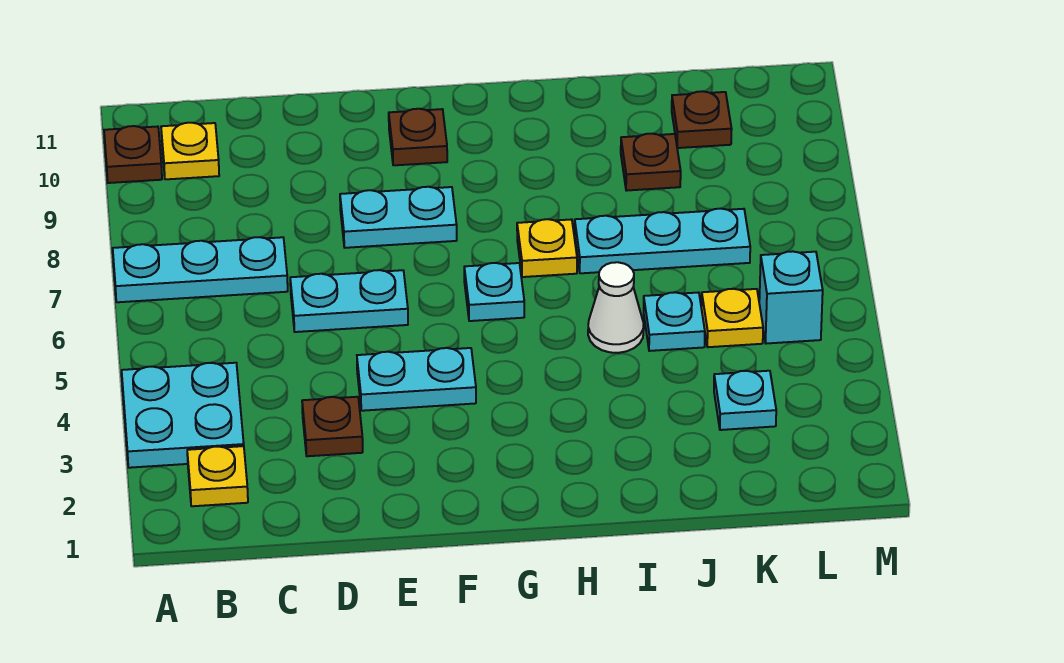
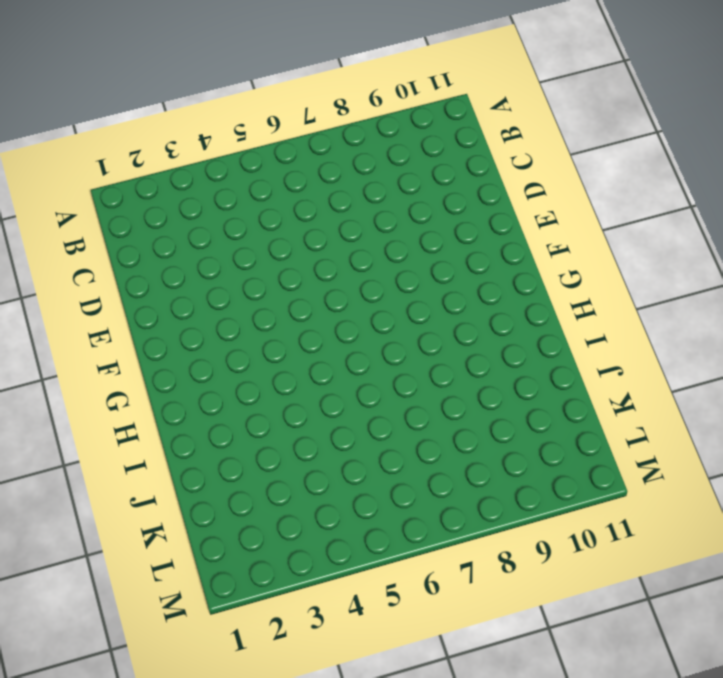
none -> cyan 2x2 plate [122,363,244,468]
none -> cyan 1x3 plate [113,237,288,302]
none -> brown 1x1 plate [104,126,162,183]

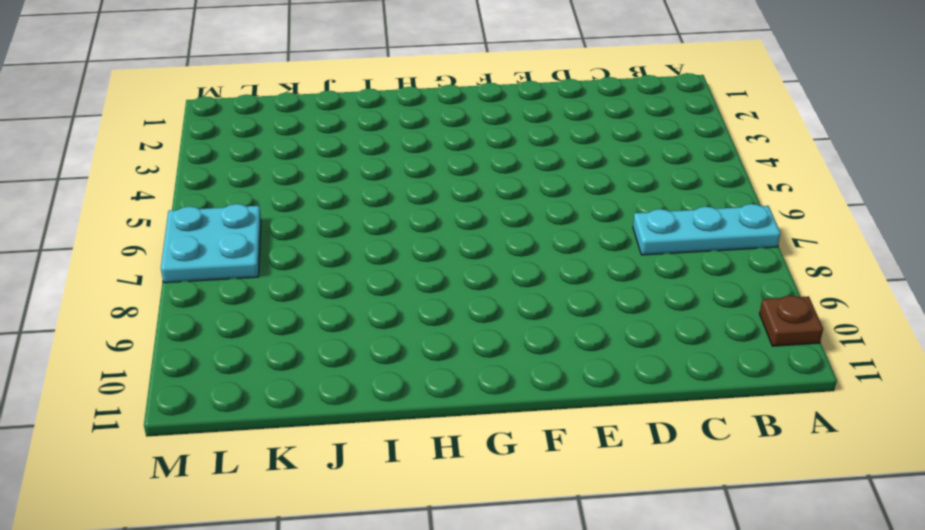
cyan 2x2 plate [161,204,261,283] -> cyan 2x2 plate moved to [122,363,244,468]
none -> yellow 1x1 plate [187,446,248,506]
none -> yellow 1x1 plate [161,123,219,179]
none -> brown 1x1 plate [302,397,363,456]

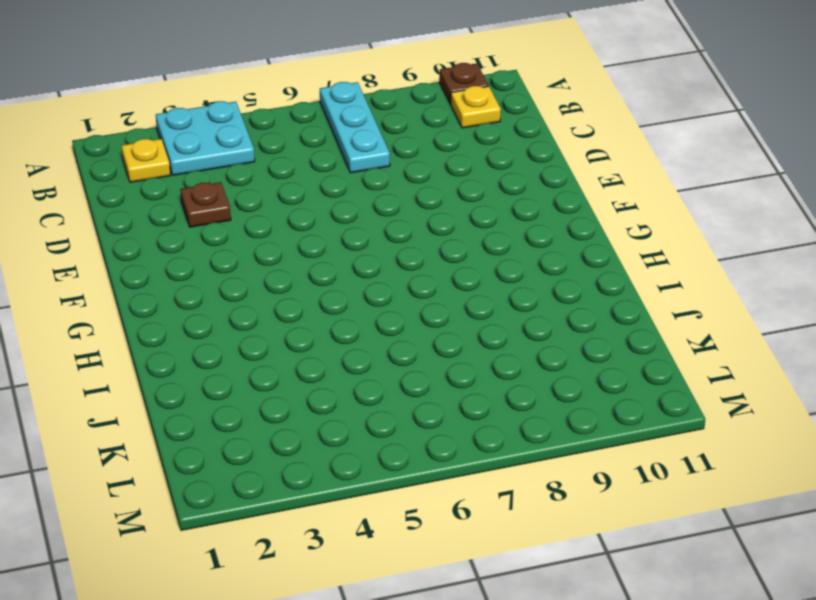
none -> cyan 1x2 plate [290,270,408,332]
none -> cyan 1x2 plate [357,348,476,411]
none -> cyan 1x2 plate [340,187,457,248]

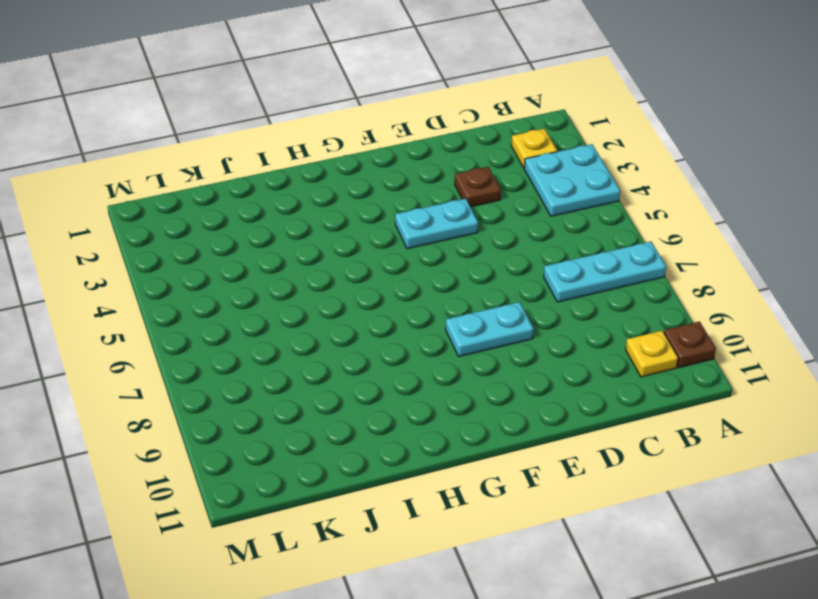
none -> cyan 1x2 plate [290,270,408,332]
none -> brown 1x1 plate [389,109,447,165]
none -> cyan 1x1 plate [464,263,524,321]

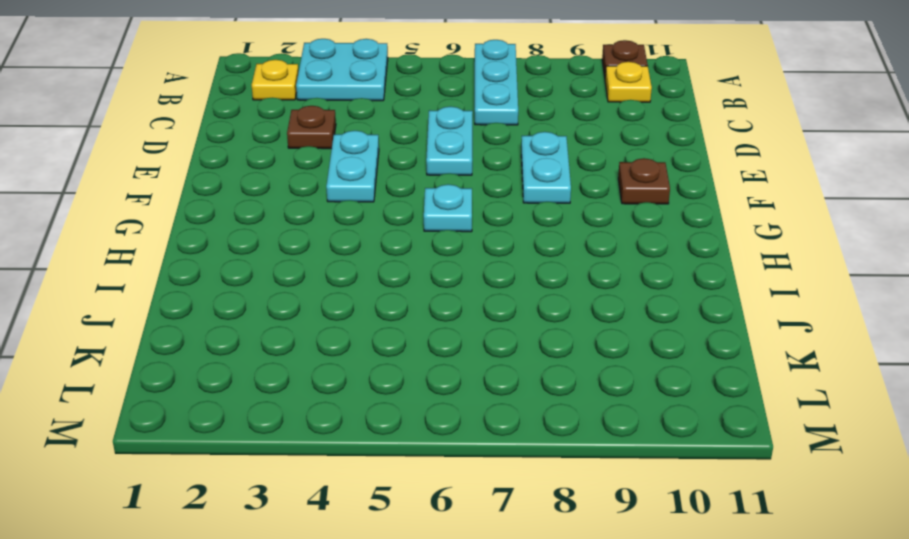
none -> yellow 1x1 plate [517,219,577,277]
none -> white 1x1 cone [588,262,644,353]
none -> cyan 1x3 plate [575,209,750,273]

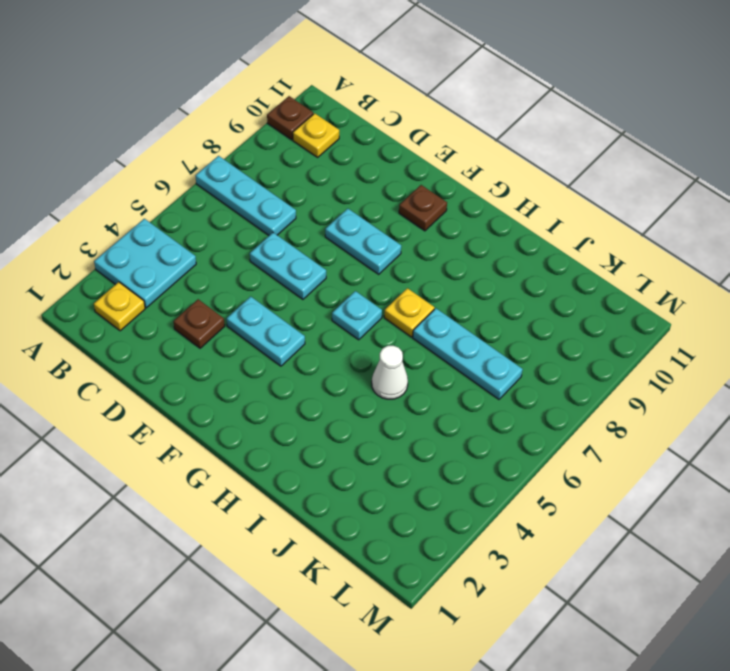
none -> cyan 1x1 plate [644,292,705,351]
none -> brown 1x1 plate [621,134,681,191]
none -> cyan 1x1 plate [714,371,776,430]

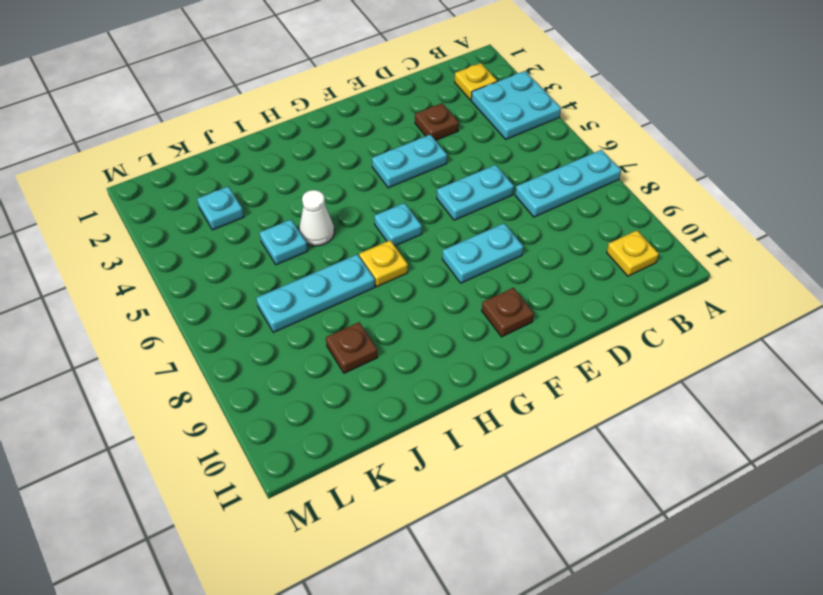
none -> brown 1x1 plate [104,126,162,183]
none -> yellow 1x1 plate [701,289,763,347]
none -> brown 1x1 plate [672,91,732,148]

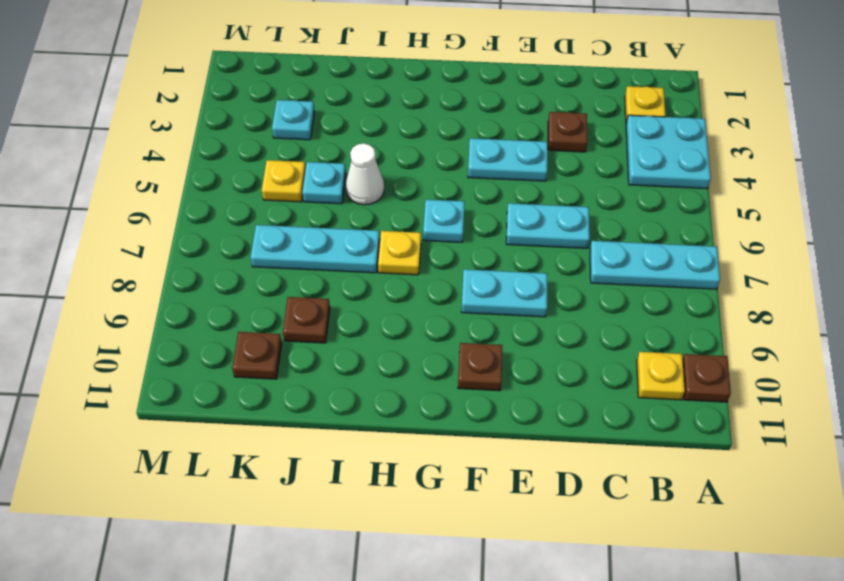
none -> cyan 1x1 brick [759,251,823,344]

